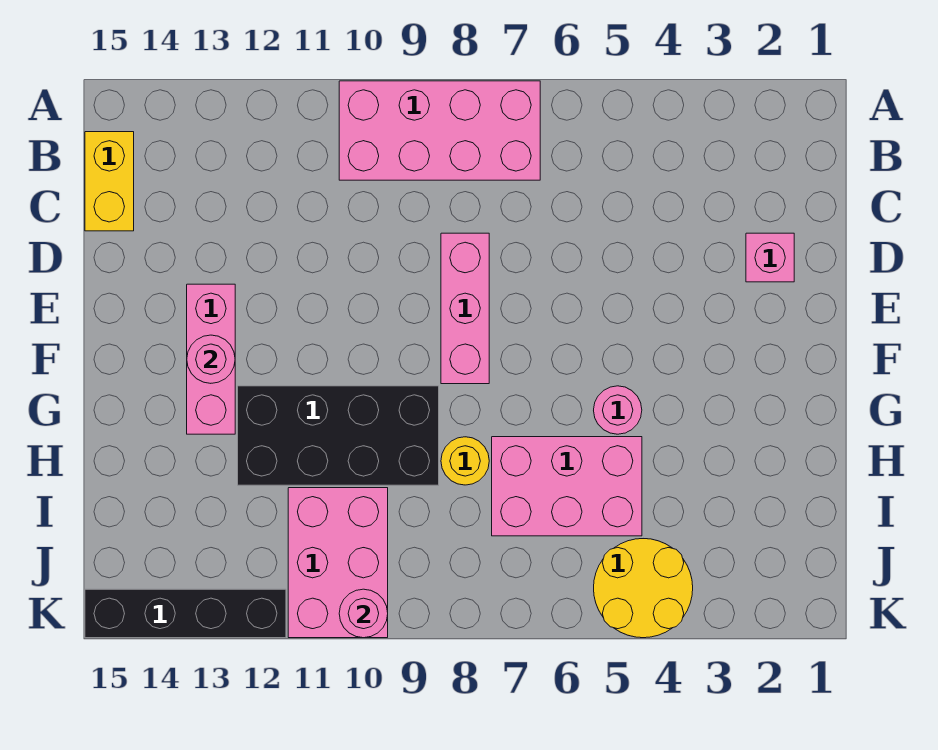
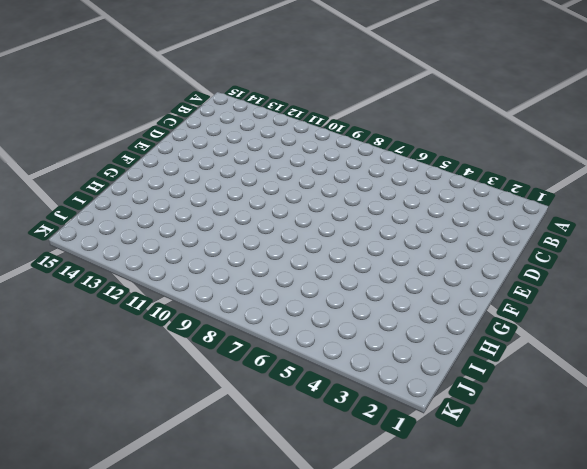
none -> pink 2x4 brick [339,81,540,180]
none -> yellow 1x2 brick [85,132,134,231]
none -> pink 1x1 brick [746,233,794,282]

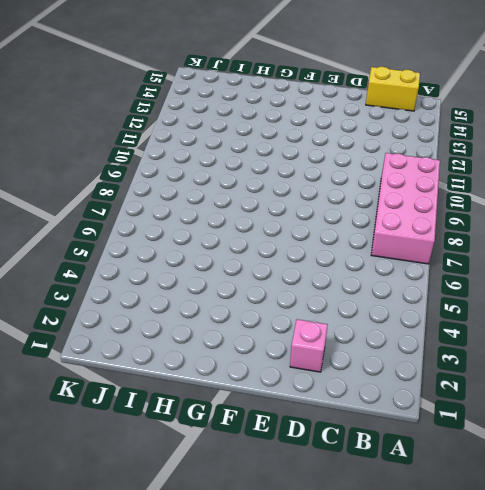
none -> pink 1x3 brick [441,233,489,384]
none -> pink 1x3 brick [187,284,235,434]
none -> pink 1x1 round brick [594,386,642,434]

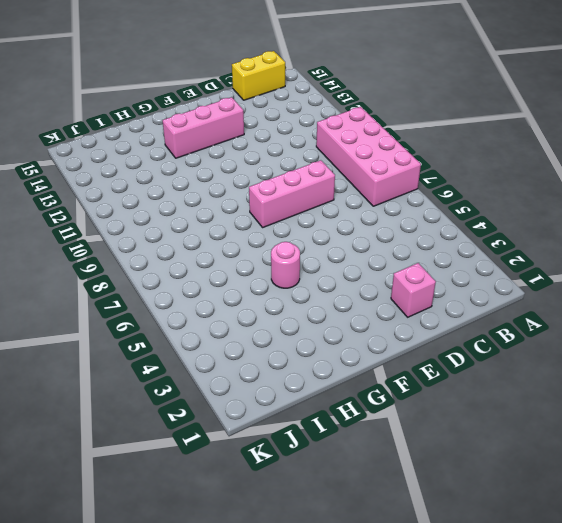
none -> black 2x4 brick [238,386,439,485]
none -> pink 2x3 brick [492,437,642,536]
none -> yellow 1x1 round brick [441,437,489,485]

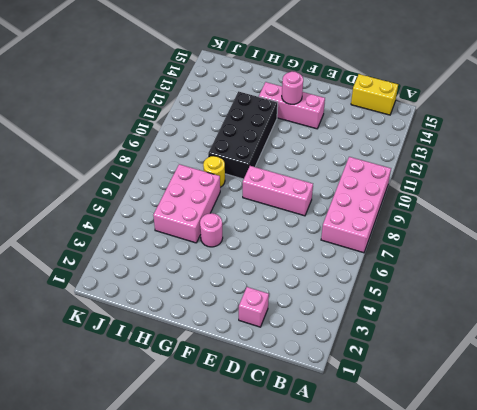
none -> pink 2x3 brick [288,488,388,638]
none -> yellow 2x2 round brick [594,539,693,638]
none -> black 1x4 brick [85,589,286,638]

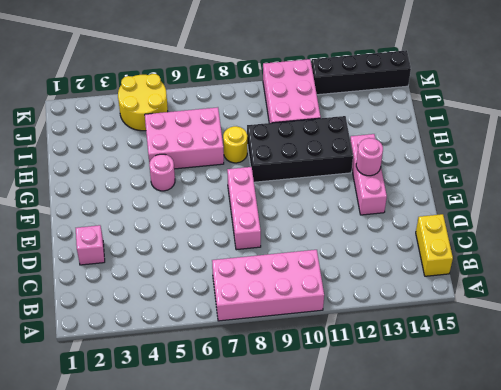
none -> pink 1x1 round brick [339,589,388,638]

